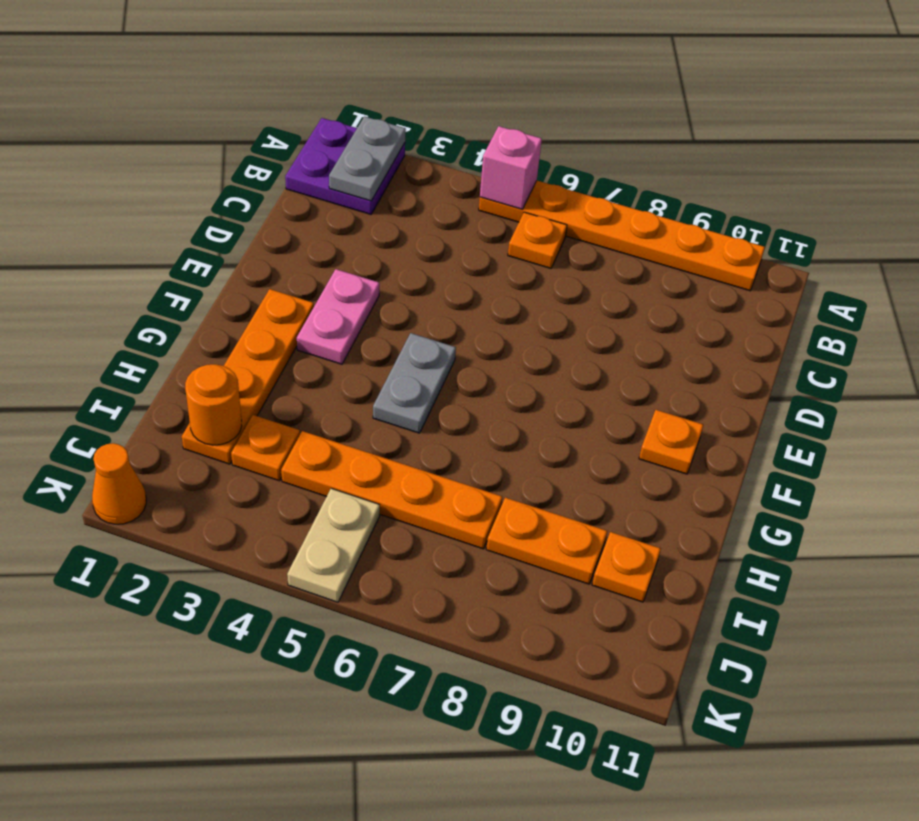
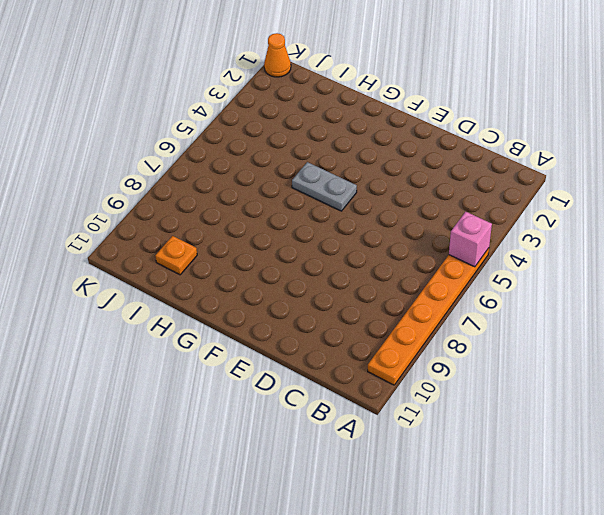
none -> purple 2x2 plate [285,118,405,214]
none -> orange 1x1 plate [508,212,567,268]
none -> pink 1x2 plate [297,269,379,364]

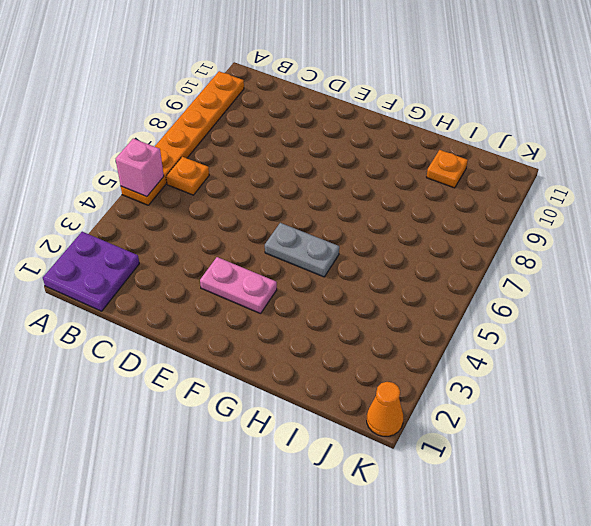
none -> orange 1x4 plate [182,289,314,464]
none -> orange 1x1 plate [639,410,703,474]
none -> orange 1x1 plate [231,415,300,481]

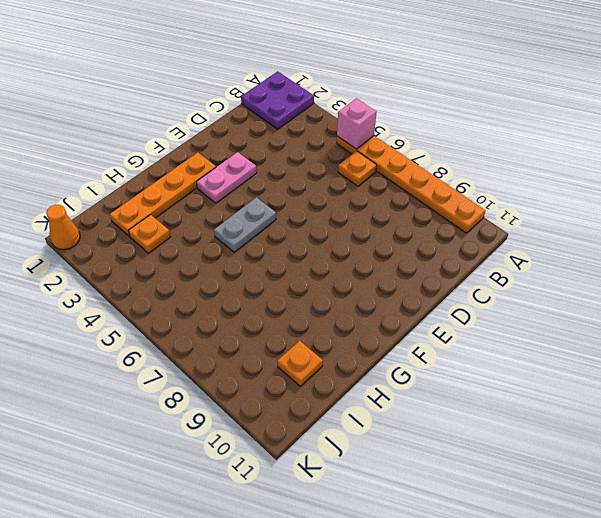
none -> orange 1x1 plate [639,410,703,474]
none -> orange 1x4 plate [281,431,502,549]
none -> orange 1x2 plate [486,497,607,584]

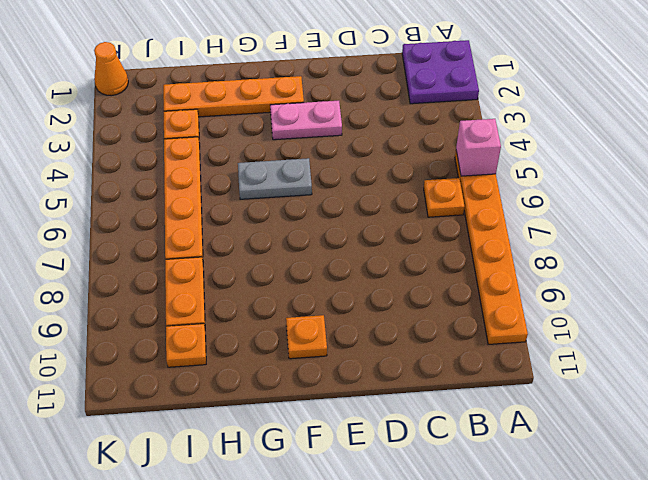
none -> tan 1x2 plate [287,488,380,602]
none -> grey 1x2 plate [329,116,406,201]
none -> orange 1x1 round brick [185,364,242,445]

